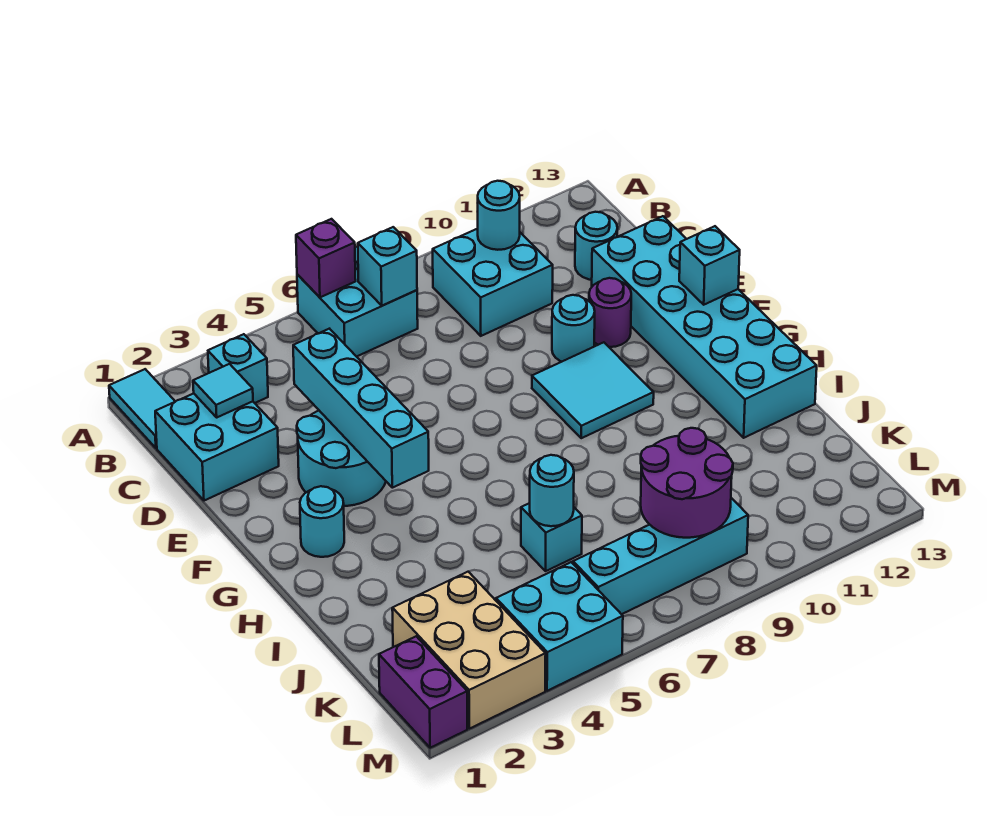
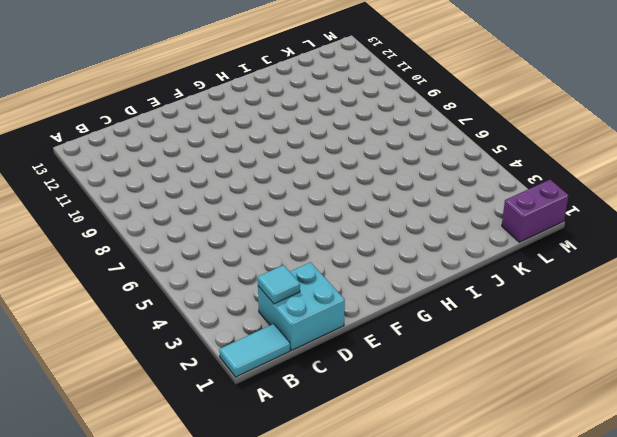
none -> cyan 2x2 brick [297,247,418,357]
none -> cyan 1x1 brick [208,334,268,403]
none -> cyan 2x2 brick [433,229,553,336]

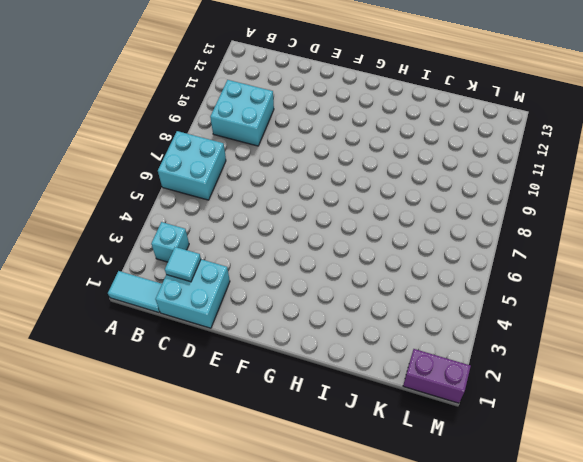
none -> cyan 1x1 round brick [575,212,617,280]
none -> cyan 2x6 brick [592,216,817,438]
none -> cyan 2x2 round brick [297,411,386,506]

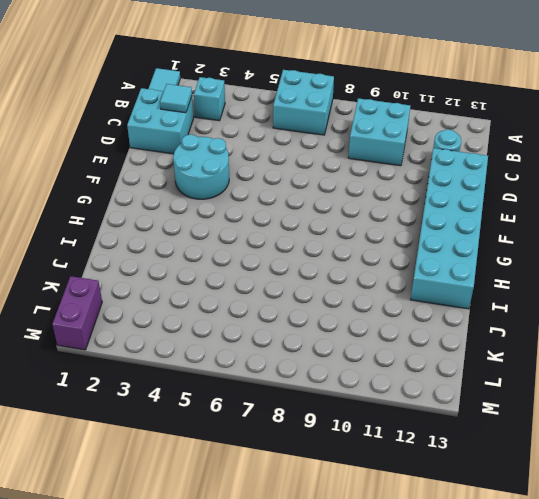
none -> cyan 1x1 round brick [552,295,595,362]
none -> purple 1x1 round brick [589,278,631,347]
none -> cyan 2x2 tile [532,342,654,438]

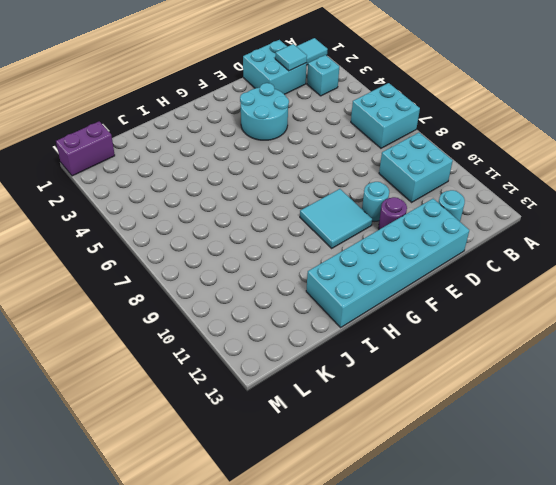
none -> cyan 1x1 round brick [300,486,344,557]
none -> cyan 1x1 brick [521,503,582,571]
none -> tan 2x3 brick [392,572,546,729]

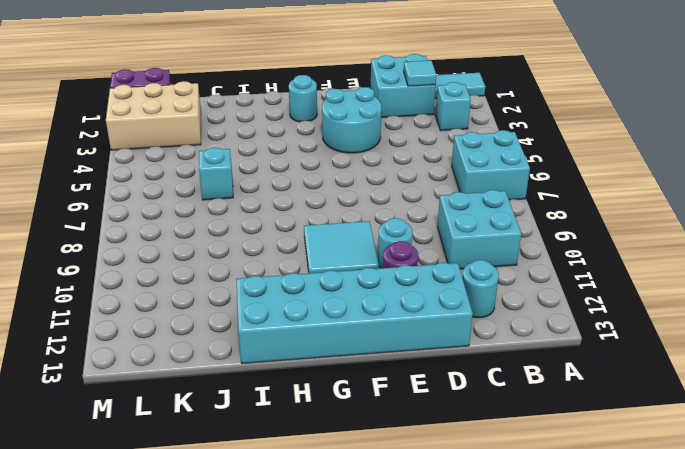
none -> cyan 2x2 brick [496,562,623,691]
none -> cyan 1x4 brick [573,498,748,614]
none -> purple 1x1 brick [296,219,356,297]

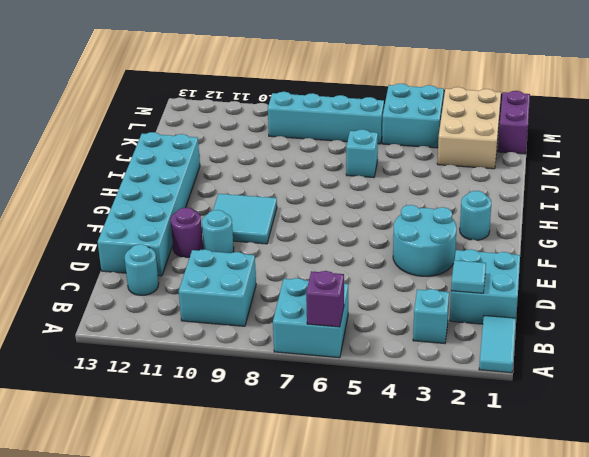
none -> cyan 1x1 brick [358,227,417,306]
none -> cyan 1x1 round brick [478,181,520,250]
none -> cyan 1x4 brick [293,329,429,488]

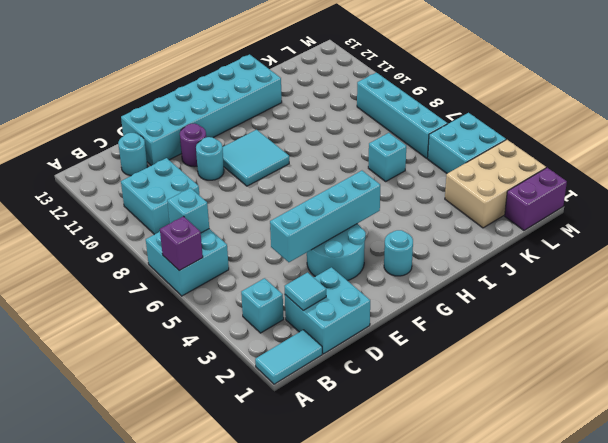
none -> cyan 1x1 round brick [478,181,520,250]
none -> cyan 1x1 brick [679,226,740,305]
none -> cyan 1x1 round brick [530,455,574,526]

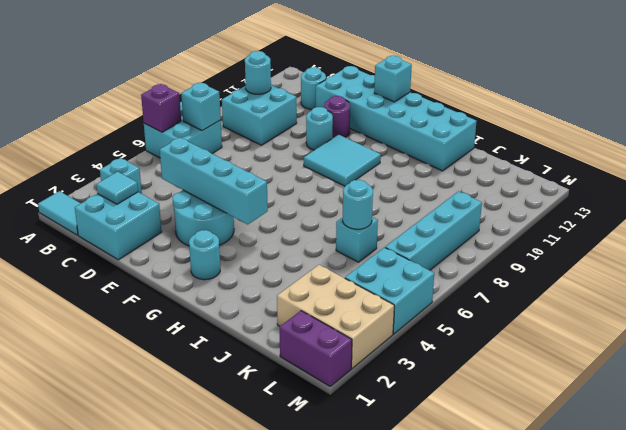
none -> purple 2x2 round brick [641,428,733,538]

